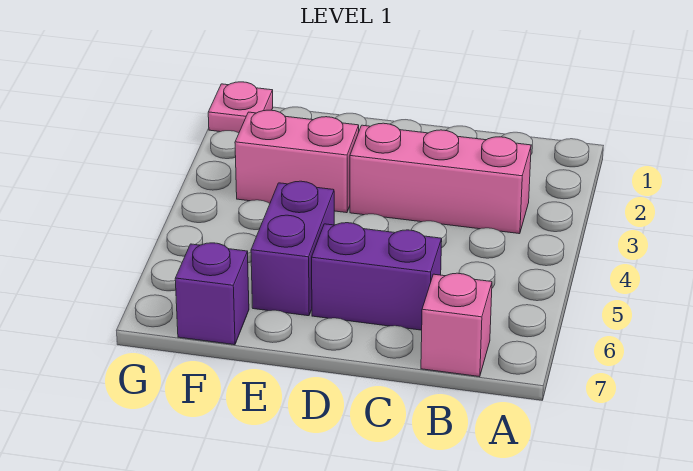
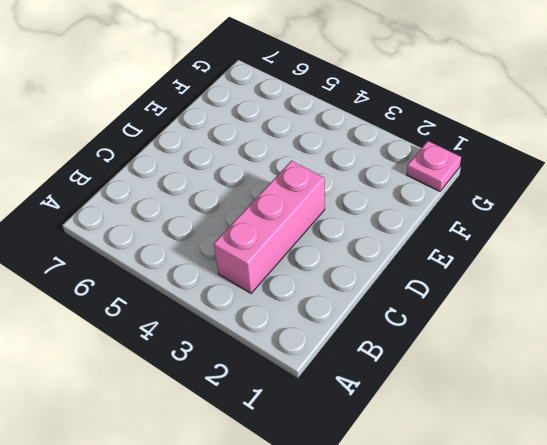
none -> pink 1x1 brick [421,273,492,377]
none -> purple 1x2 brick [312,223,442,330]

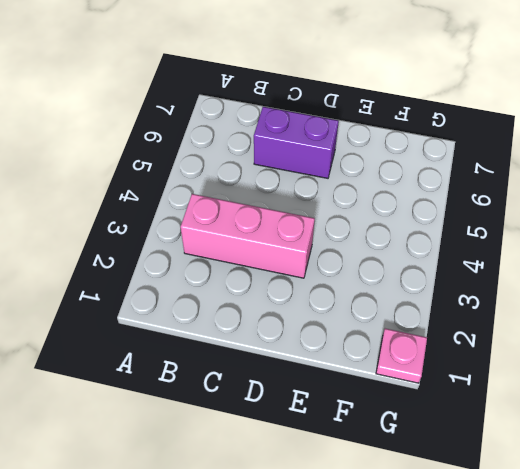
none -> pink 1x1 brick [421,273,492,377]
none -> pink 1x2 brick [235,110,359,213]

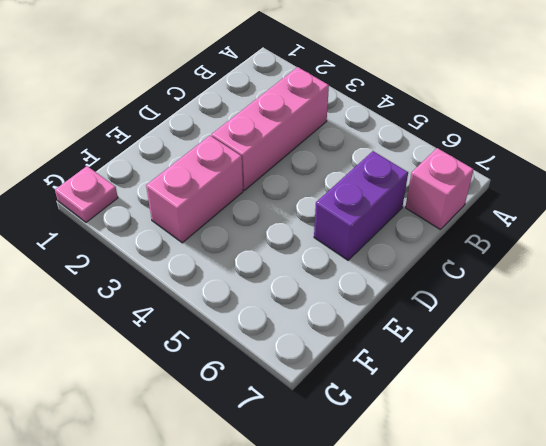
none -> purple 1x2 brick [251,181,334,316]
none -> purple 1x1 brick [175,243,249,345]

